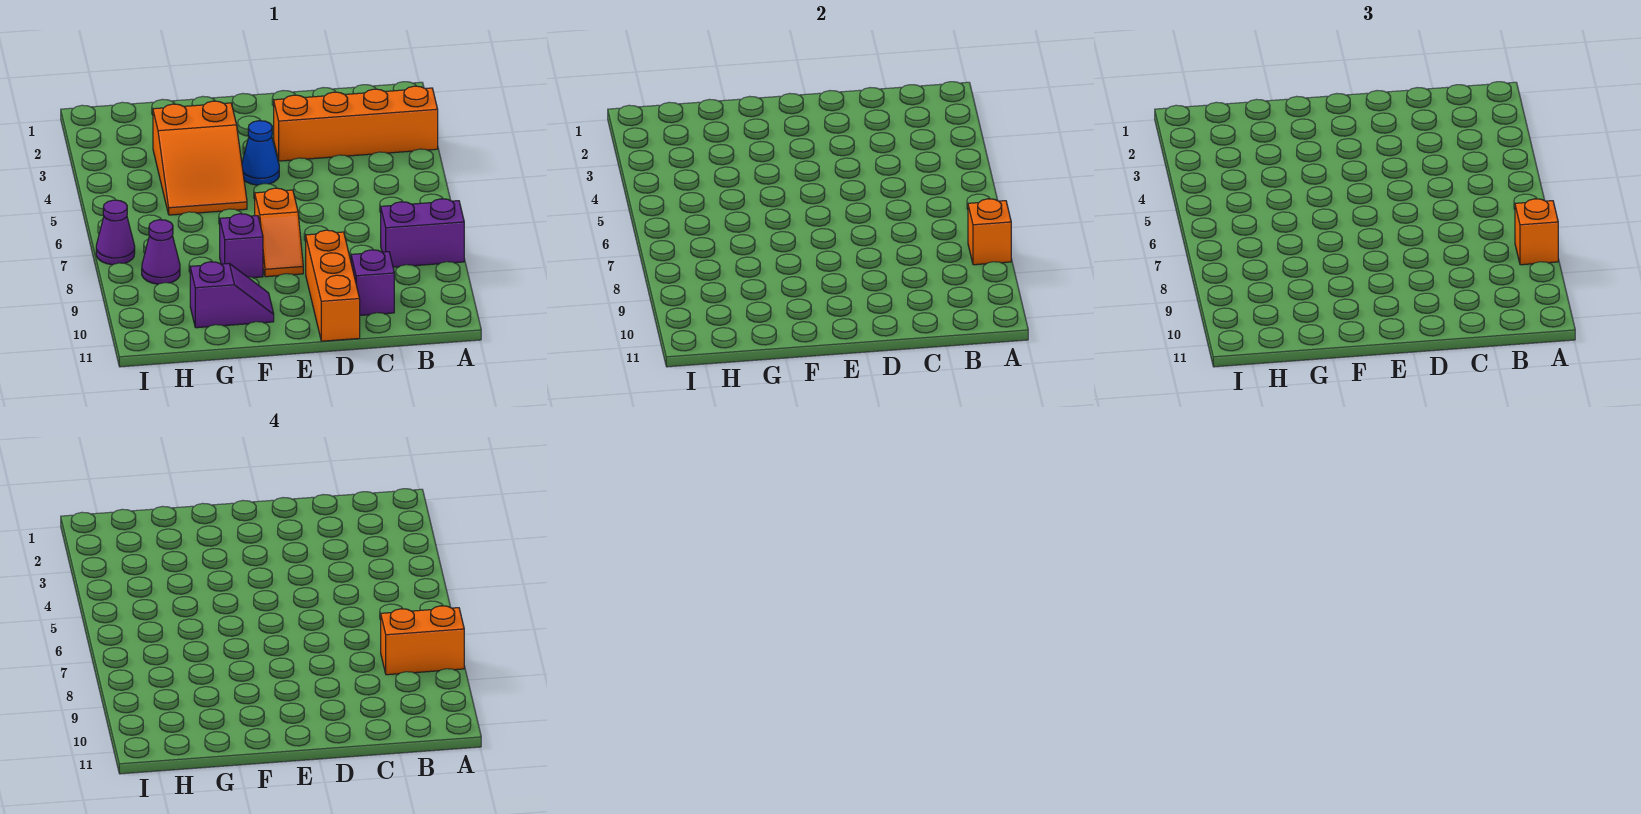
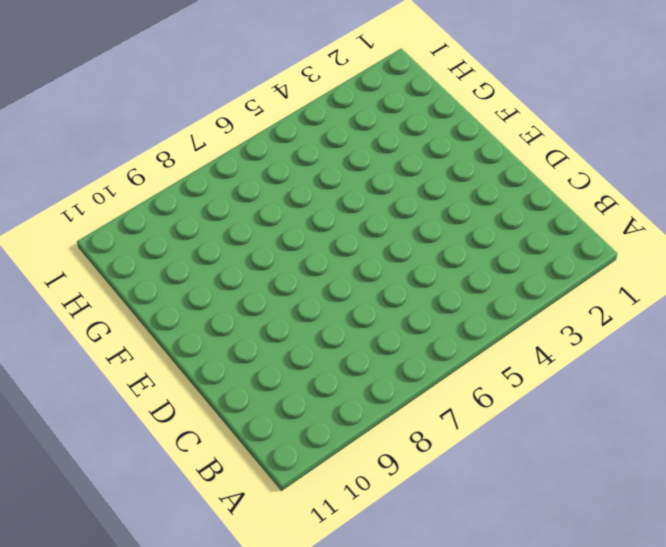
none -> orange 1x4 brick [274,86,438,161]
none -> purple 1x2 brick [381,199,464,267]
none -> purple 1x1 brick [351,250,394,315]

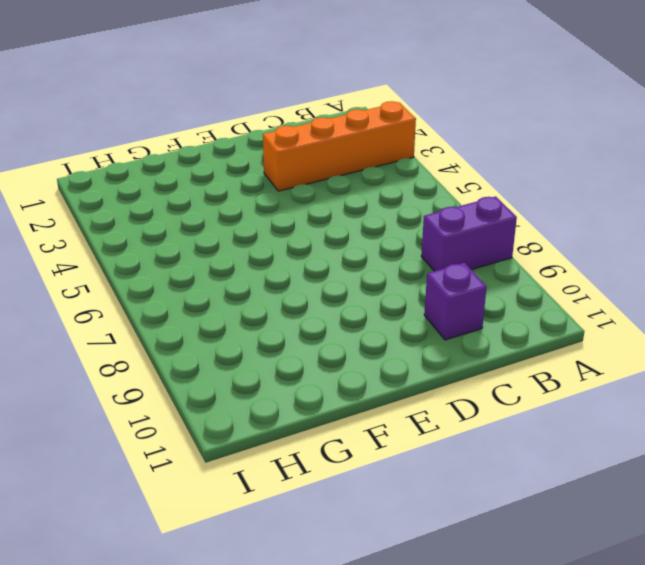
none -> orange 1x3 brick [306,230,360,341]
none -> blue 1x1 cone [242,121,279,185]
none -> orange 1x2 slope [255,188,303,277]

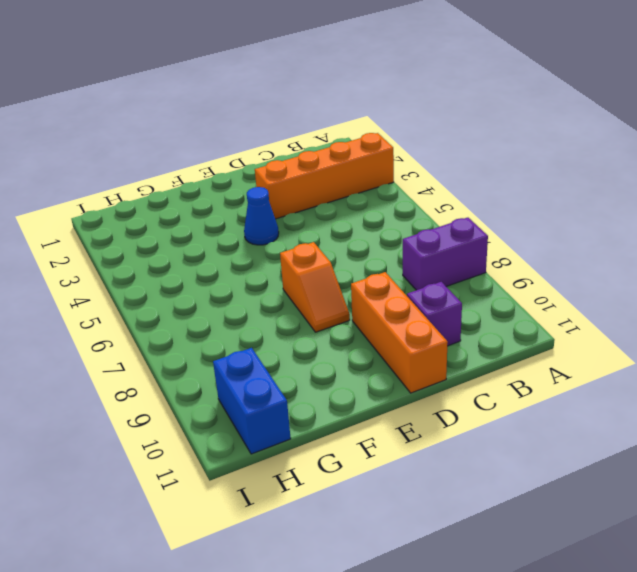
blue 1x2 brick [213,348,291,454] -> none
none -> orange 2x3 slope [153,101,247,215]
none -> purple 1x1 brick [220,214,263,278]
none -> purple 1x2 slope [190,262,274,328]

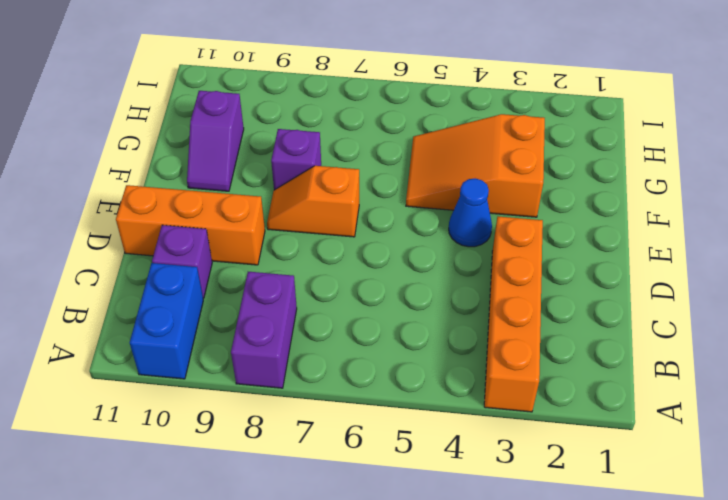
blue 1x2 brick [130,263,203,379] -> none
none -> purple 1x1 cone [142,220,180,284]
none -> purple 1x1 cone [96,200,135,265]
none -> orange 1x1 brick [968,199,1011,265]

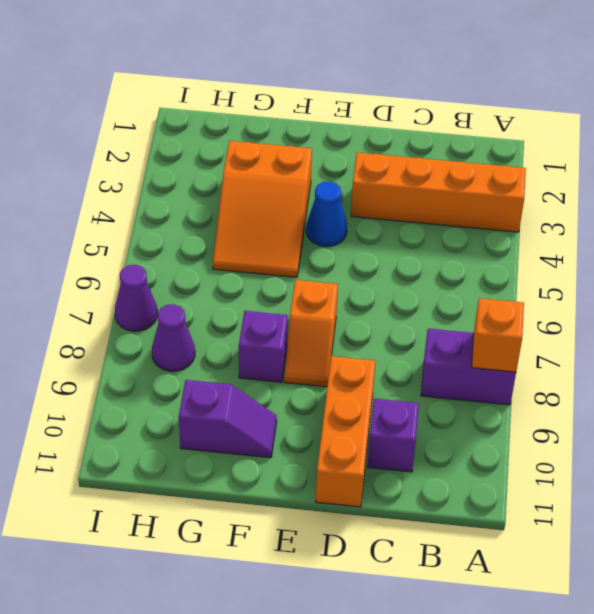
none -> orange 1x1 brick [1515,199,1558,265]
none -> orange 1x2 brick [381,606,464,675]

